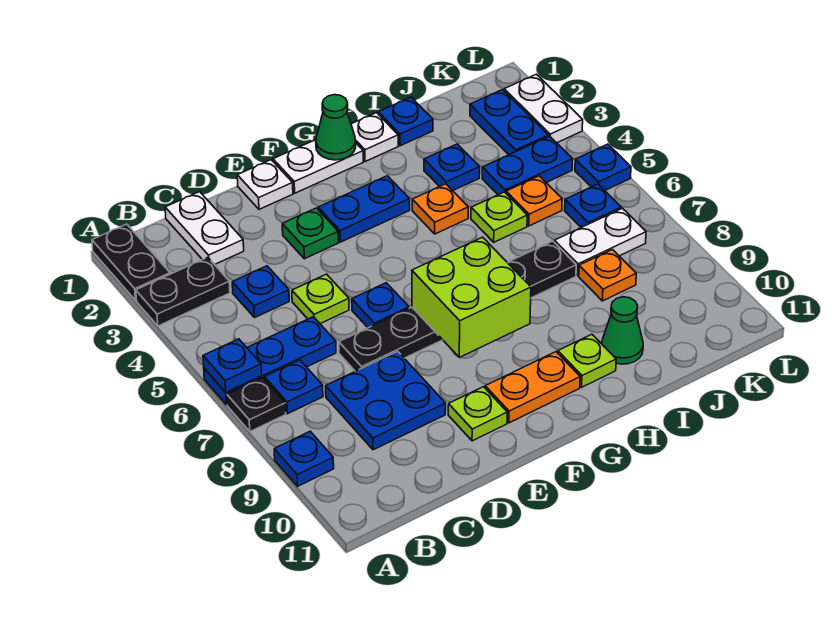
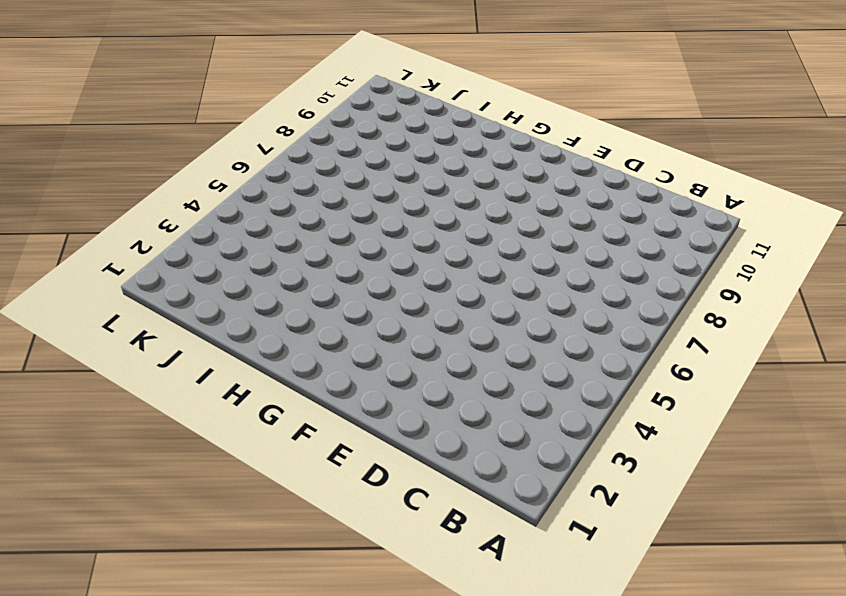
none -> black 1x2 plate [92,224,170,300]
none -> black 1x2 plate [136,257,230,326]
none -> blue 1x3 plate [204,317,336,405]
none -> black 1x1 plate [227,378,286,431]

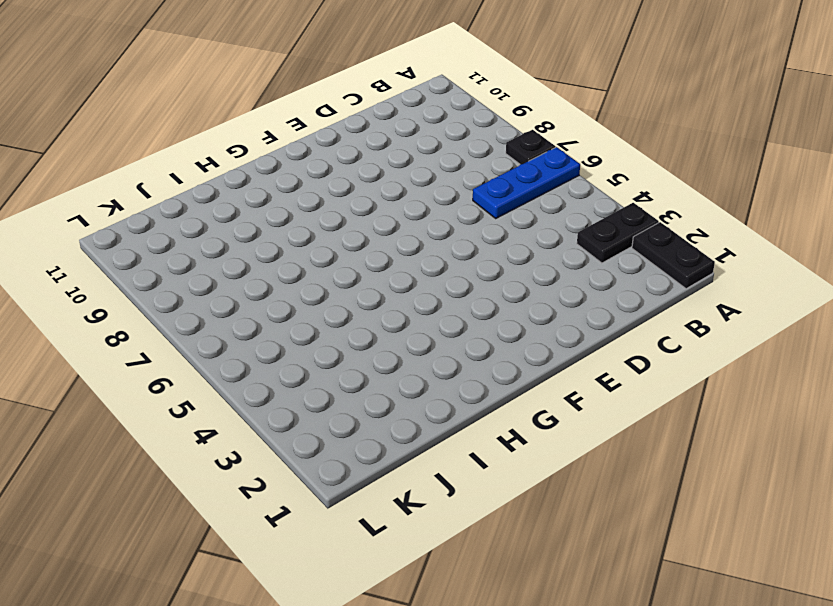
none -> blue 1x1 plate [274,431,334,486]
none -> blue 1x1 plate [265,360,323,414]
none -> white 1x2 plate [165,192,244,265]
none -> blue 1x1 plate [232,266,289,317]

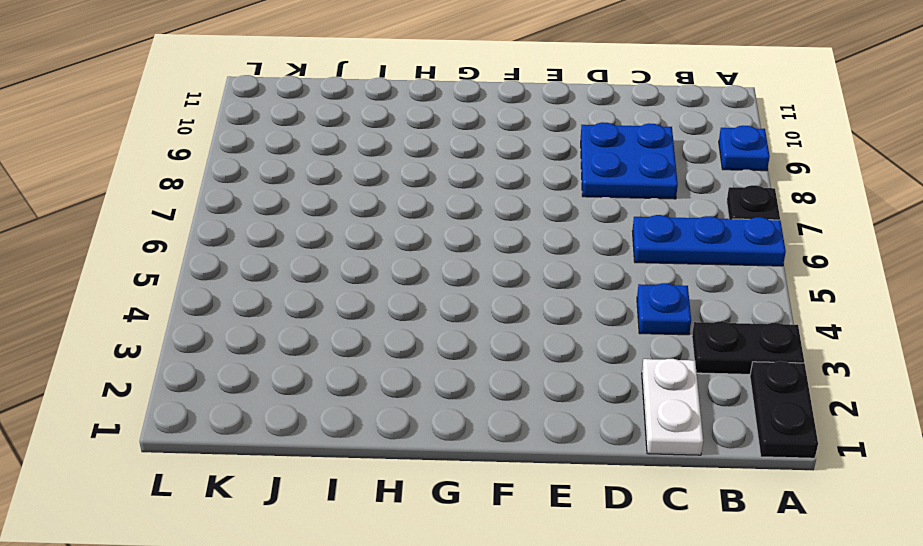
none -> blue 1x1 plate [265,360,323,414]
none -> lime 1x1 plate [292,274,349,324]
none -> black 1x6 plate [339,241,576,371]
none -> white 1x1 plate [237,160,293,209]

